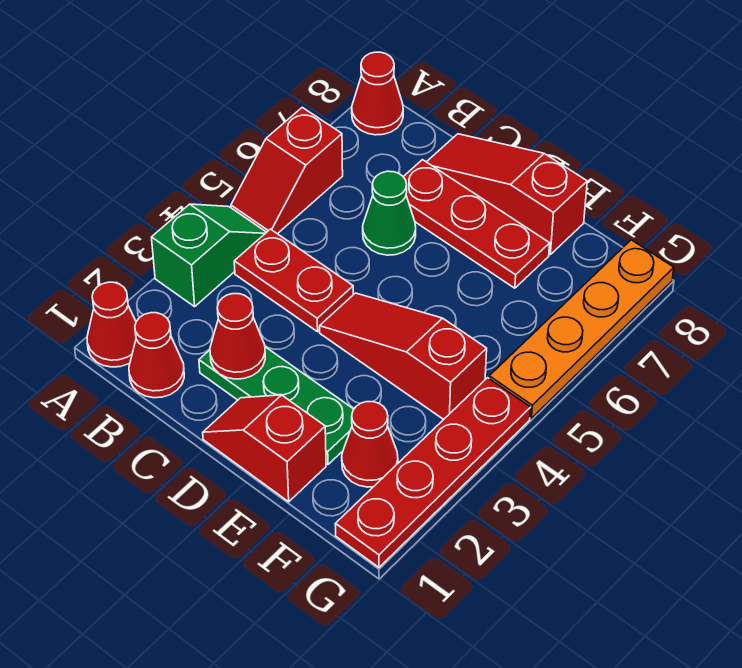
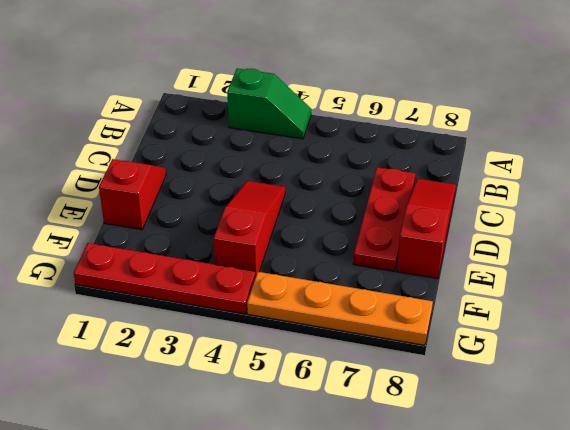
none -> red 1x1 cone [87,282,136,367]
none -> red 1x2 slope [231,107,343,234]
none -> red 1x1 cone [352,52,403,135]

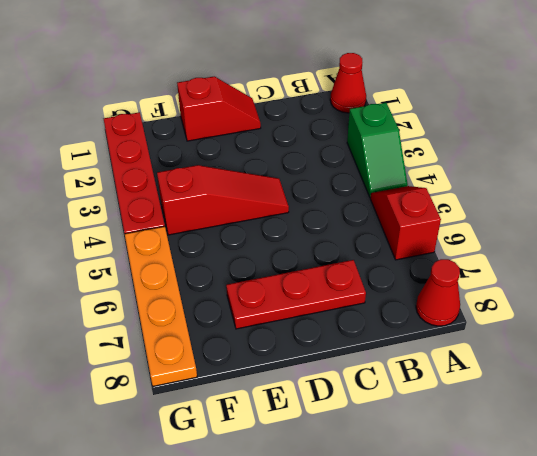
none -> red 1x1 cone [129,313,184,398]
none -> red 1x2 plate [234,229,353,332]
none -> green 1x3 plate [199,347,354,464]

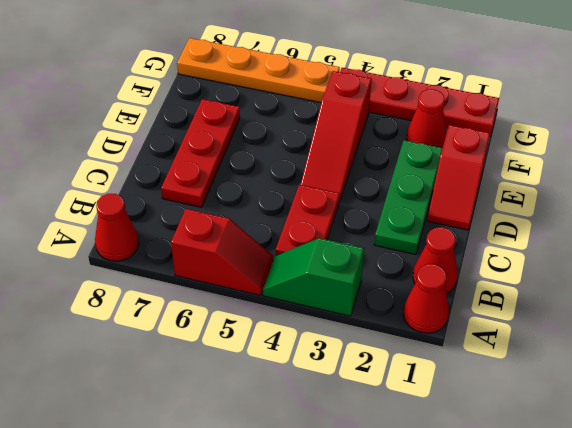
none -> green 1x1 cone [363,171,416,255]
none -> red 1x3 slope [427,134,587,254]
none -> red 1x1 cone [210,294,265,379]

